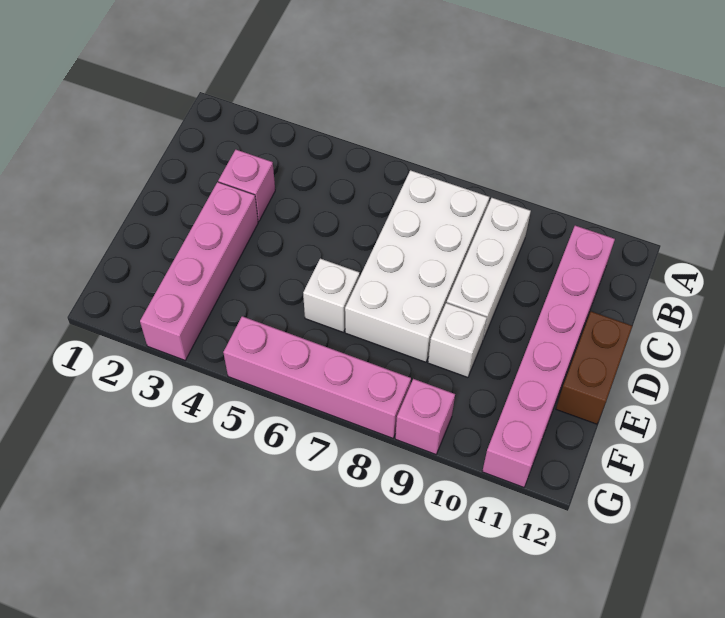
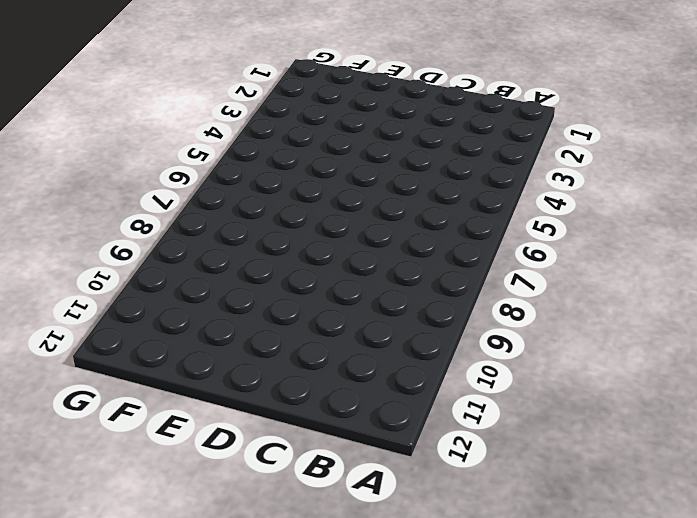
none -> white 2x4 brick [345,170,489,362]
none -> white 1x3 brick [447,198,531,340]

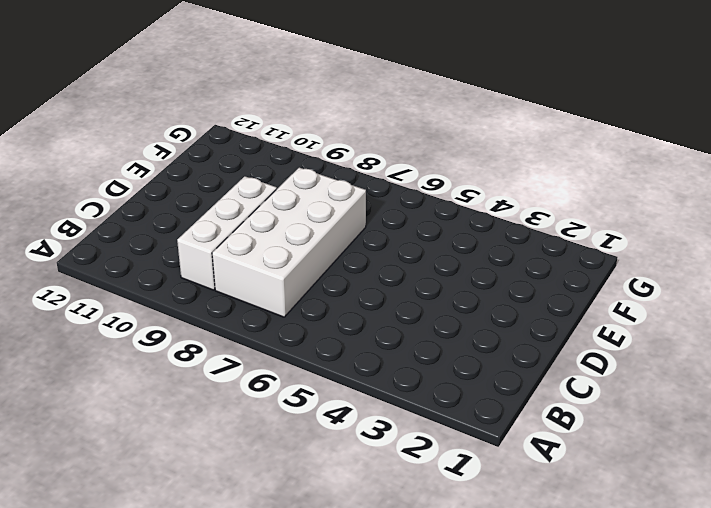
none -> pink 1x6 brick [482,226,615,487]
none -> pink 1x1 brick [218,150,275,221]

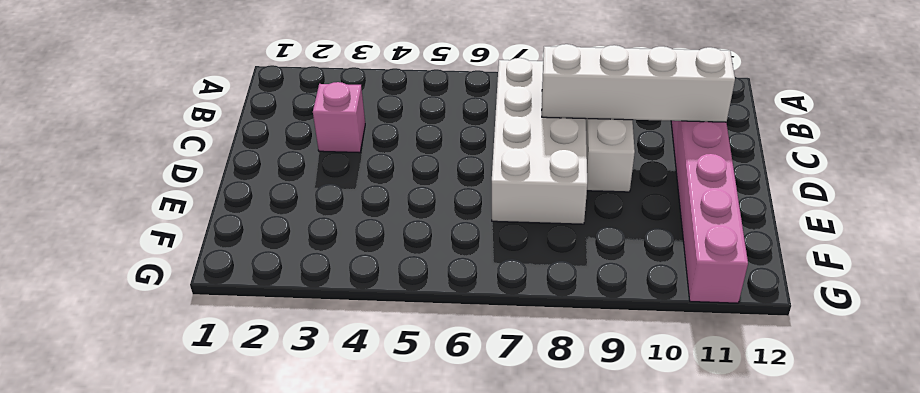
white 1x4 brick [542,44,735,122] -> none
none -> pink 1x4 brick [140,182,258,360]
none -> brown 1x2 brick [556,312,632,424]

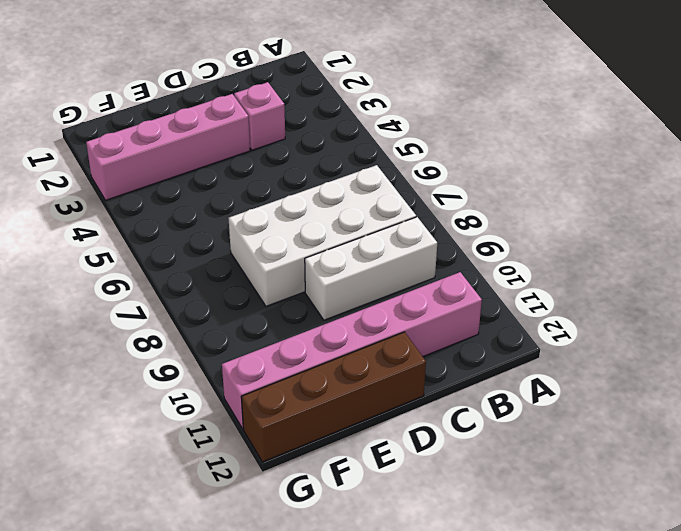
brown 1x4 brick [241,332,426,462] -> brown 1x2 brick [556,312,632,424]
none -> white 1x1 brick [303,259,360,332]
none -> white 1x1 brick [428,303,487,377]

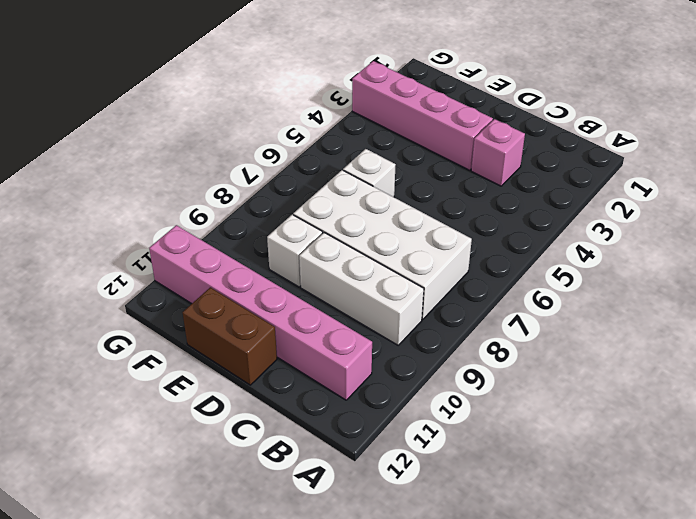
none -> pink 1x4 brick [223,316,411,438]
none -> pink 1x1 brick [395,379,455,454]

